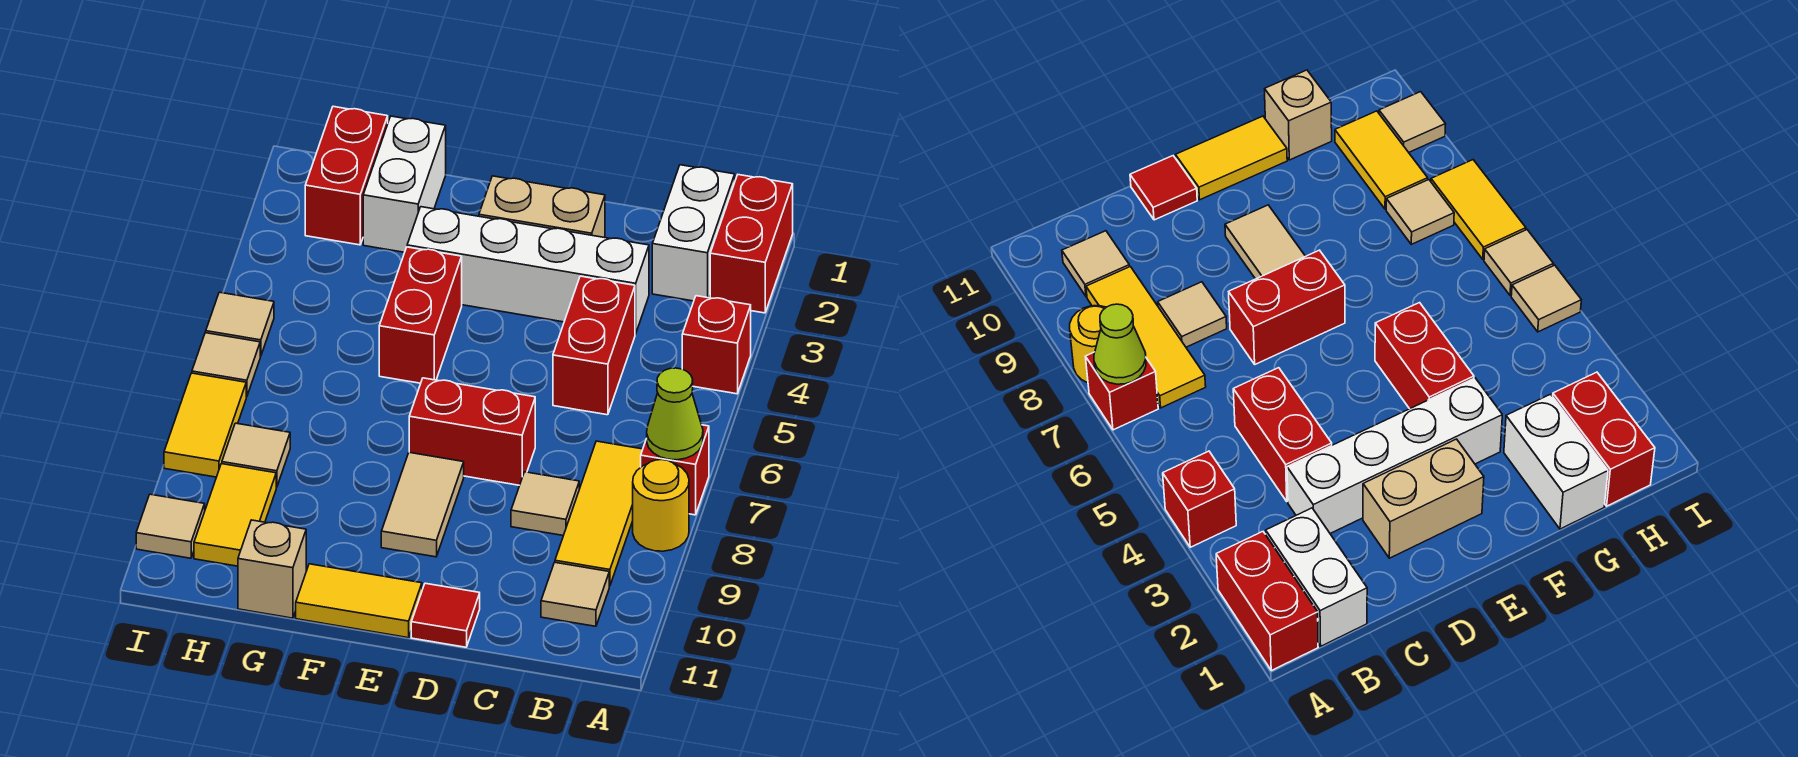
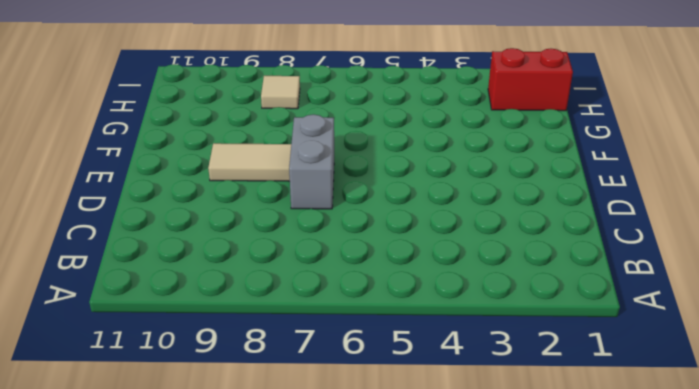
grey 1x2 brick [289,114,334,209] -> red 1x2 brick [409,378,535,485]
none -> red 1x2 brick [710,175,793,313]
none -> red 1x1 brick [682,296,751,394]
none -> red 1x1 brick [641,425,709,515]

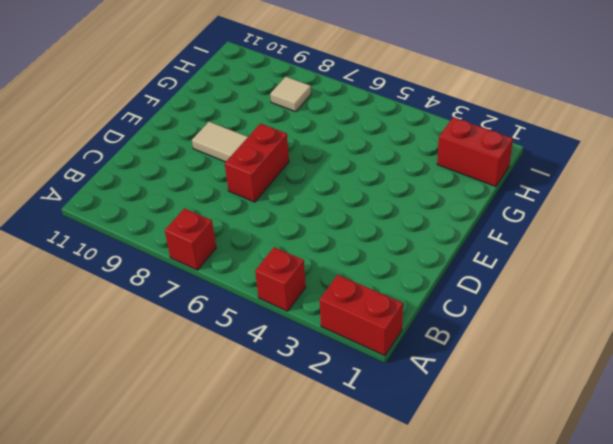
none -> yellow 1x1 round brick [633,460,689,551]
none -> white 1x2 brick [652,165,735,301]
none -> yellow 1x3 tile [555,441,643,586]

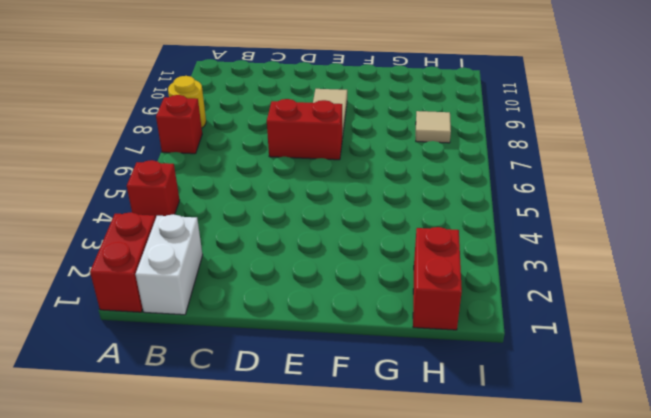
none -> yellow 1x3 tile [555,441,643,586]
none -> tan 1x1 tile [541,562,609,626]
none -> white 1x4 brick [407,207,649,334]

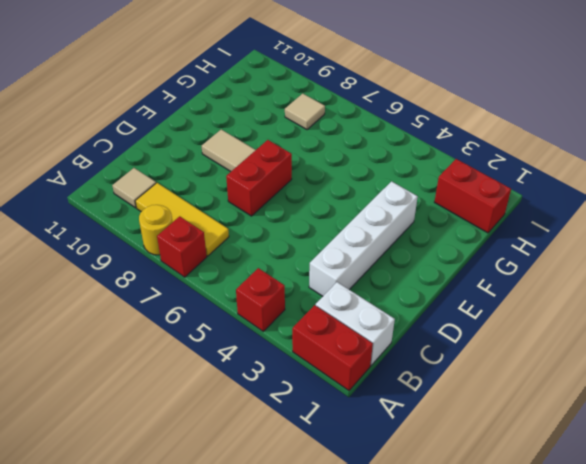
none -> red 1x2 brick [553,276,635,415]
none -> tan 1x1 tile [511,472,579,536]
none -> tan 1x2 brick [479,176,605,238]

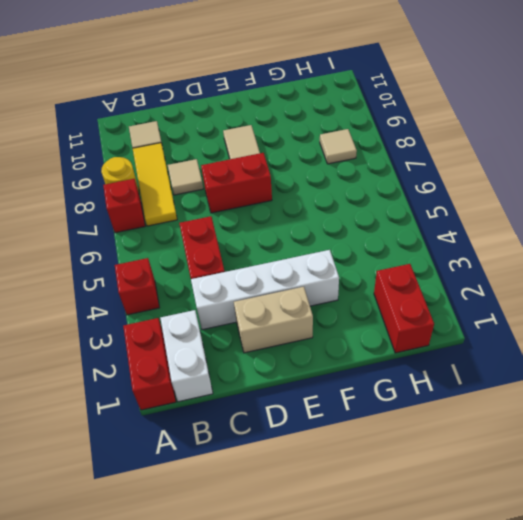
none -> red 1x1 tile [411,583,480,647]
none -> yellow 1x2 tile [296,564,422,638]
none -> red 1x2 brick [379,247,462,383]

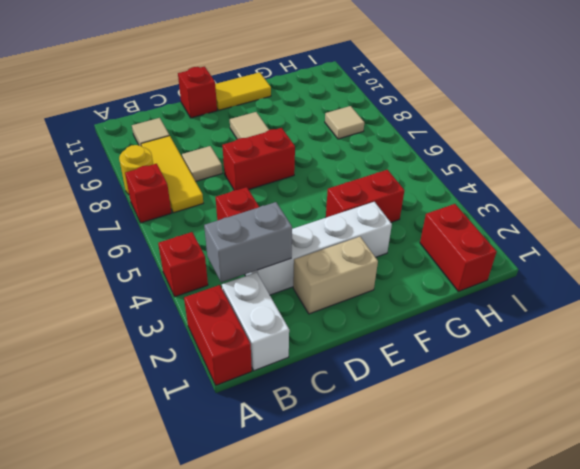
grey 1x2 brick [204,202,292,282] -> none
red 1x1 brick [178,67,217,118] -> red 1x1 tile [411,583,480,647]
red 1x2 brick [326,170,404,222] -> red 1x2 brick turned to [379,247,462,383]
none -> white 1x2 brick [363,116,446,252]
none -> tan 1x1 brick [238,520,306,618]
none -> yellow 1x2 tile [194,464,276,566]

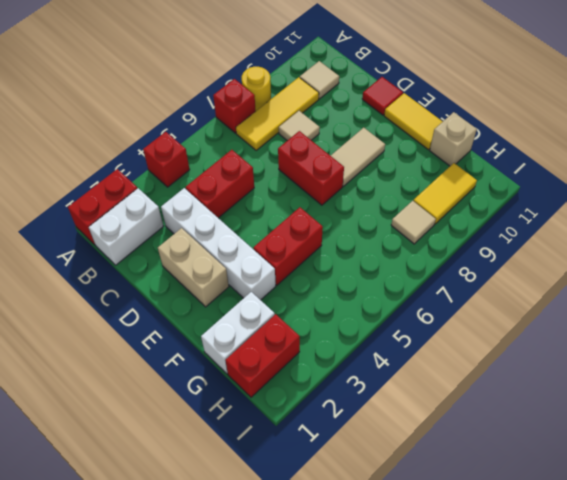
none -> tan 1x1 tile [206,292,274,356]
none -> tan 1x1 tile [192,333,260,397]
none -> yellow 1x2 tile [164,373,246,477]

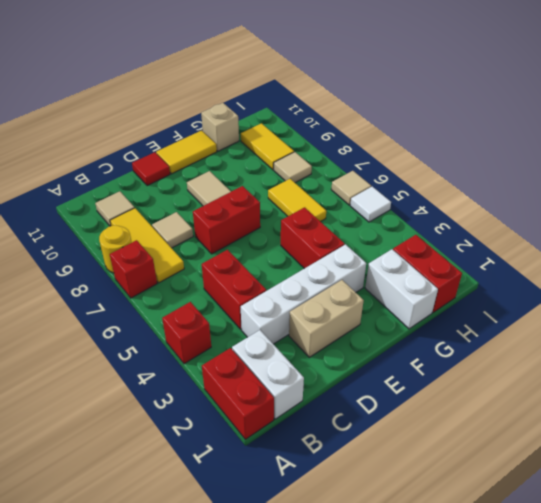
yellow 1x2 tile [268,179,326,222] -> yellow 1x2 tile moved to [164,373,246,477]
white 1x1 tile [350,187,391,222] -> tan 1x1 tile [206,292,274,356]
none -> tan 1x1 tile [136,494,205,558]
none -> lime 1x1 cone [647,368,703,460]

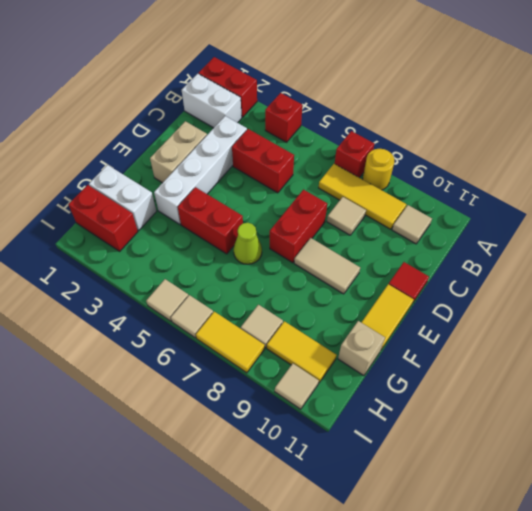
lime 1x1 cone [233,223,262,264] -> lime 1x1 cone moved to [647,368,703,460]

